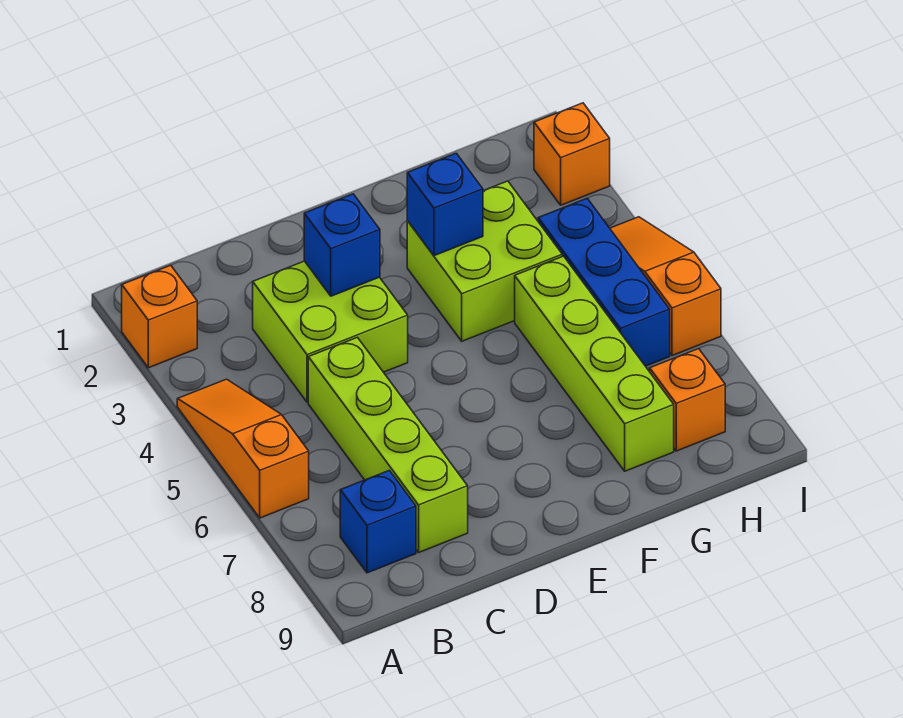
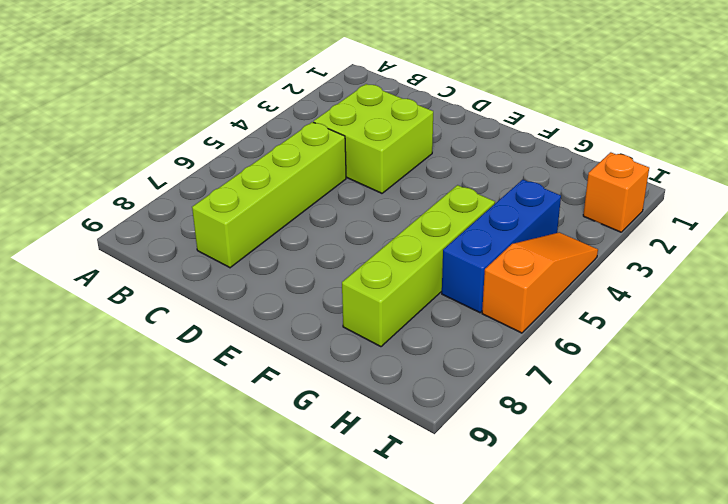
none -> orange 1x1 brick [122,265,197,368]
none -> orange 1x3 slope [177,379,309,518]
none -> blue 1x1 brick [340,470,416,573]

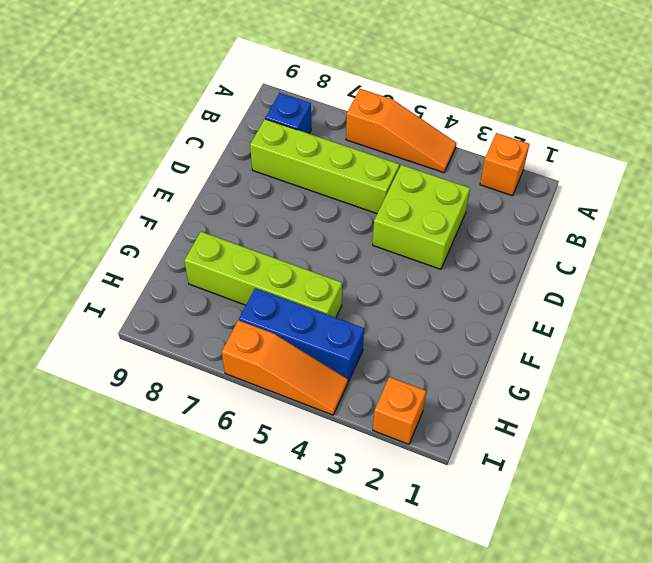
none -> lime 2x2 brick [407,181,562,341]
none -> orange 1x1 brick [650,349,725,451]
none -> blue 1x1 brick [304,194,380,296]

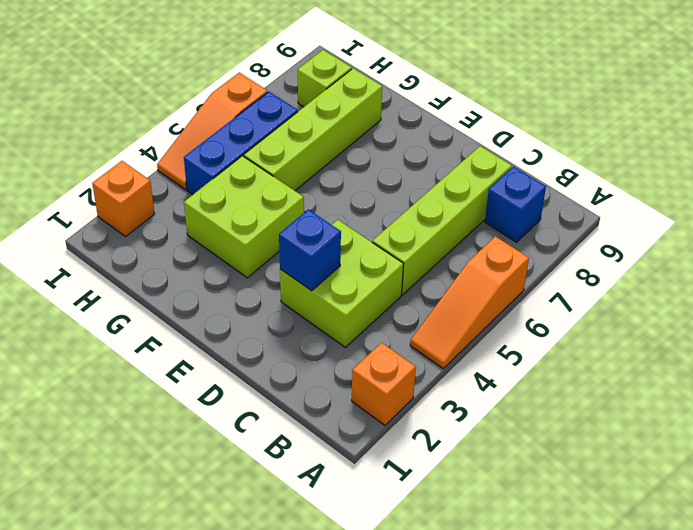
lime 1x1 brick [298,50,352,107] -> orange 1x1 brick [650,349,725,451]
none -> blue 1x1 brick [407,153,483,256]

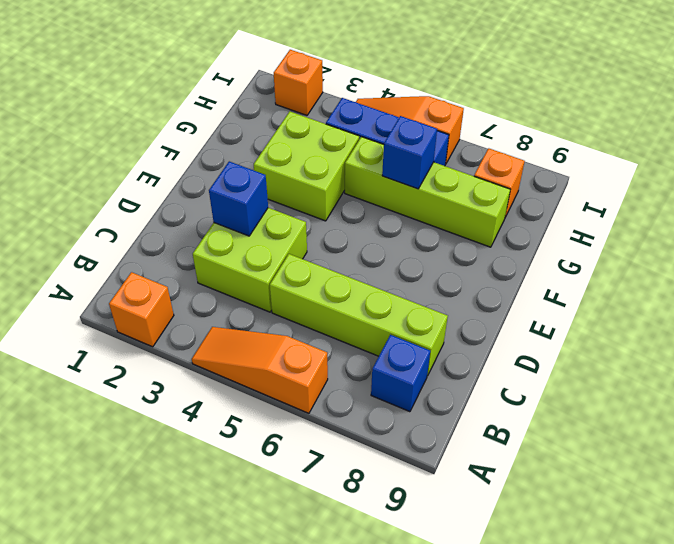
blue 1x1 brick [382,116,437,189] -> blue 1x1 brick moved to [407,153,483,256]

